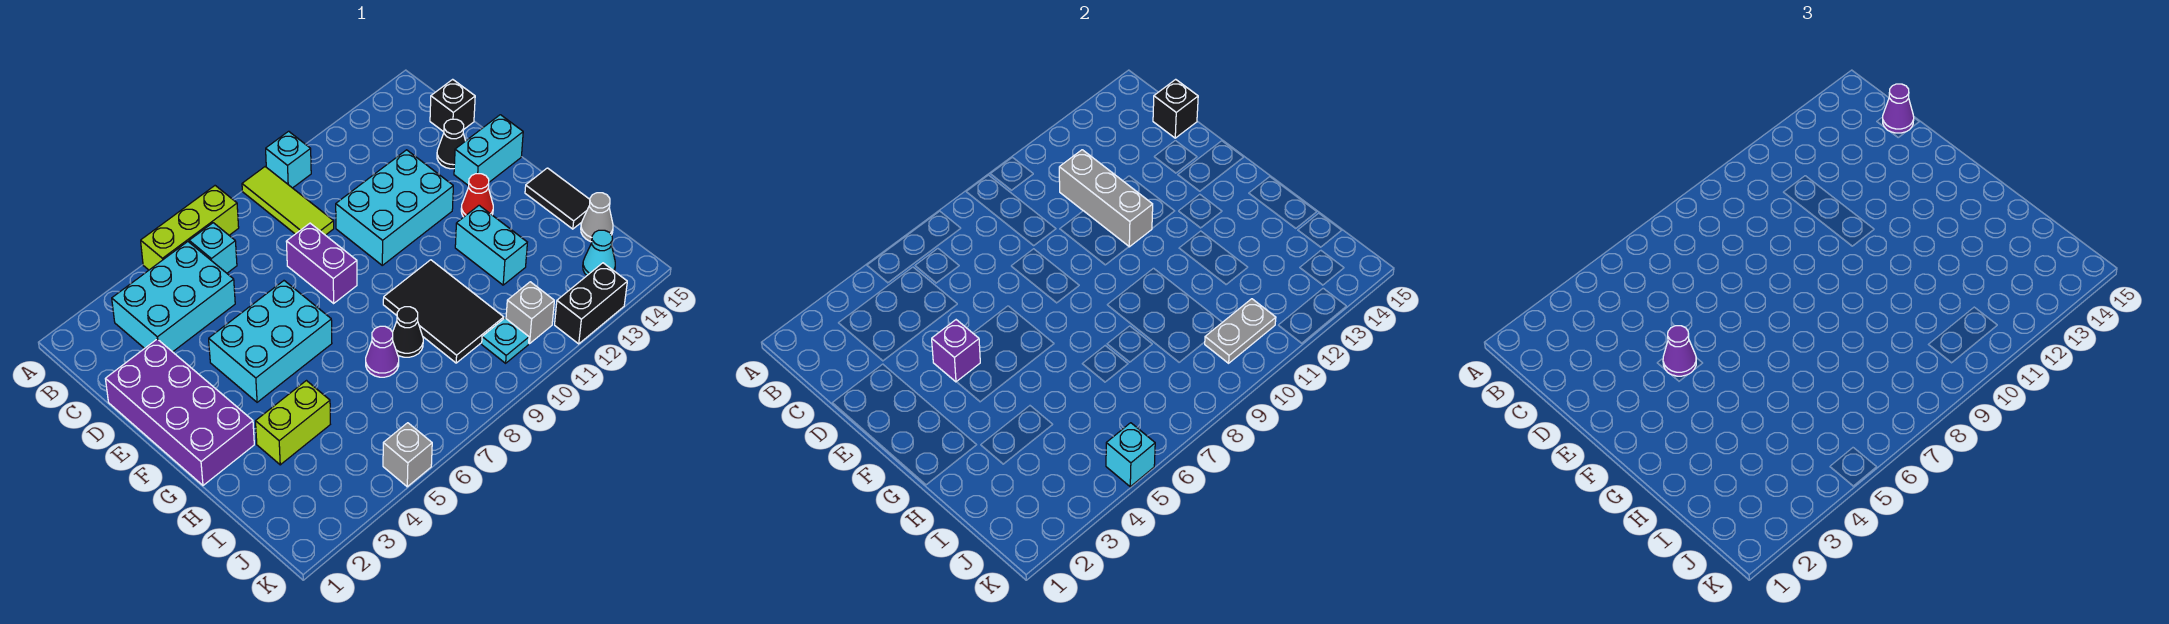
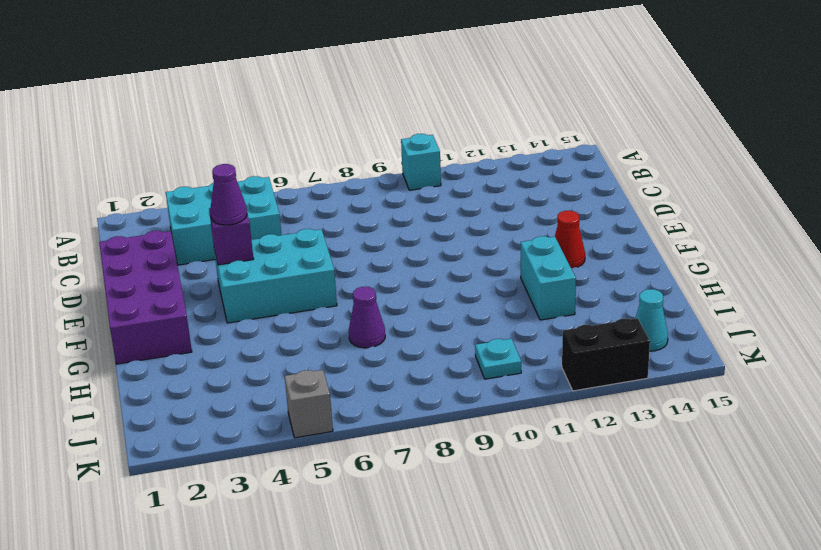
none -> lime 1x3 brick [141,186,239,270]
none -> lime 1x3 tile [242,167,334,235]
none -> cyan 1x1 brick [189,223,237,273]
none -> black 1x1 brick [430,79,475,132]

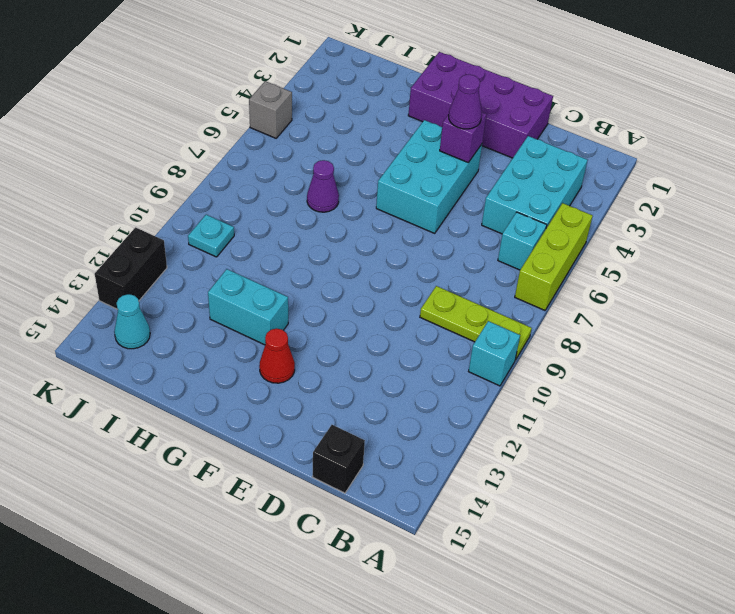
lime 1x3 plate [420,286,532,360] -> lime 1x3 tile [242,167,334,235]
none -> purple 1x2 brick [286,223,357,303]
none -> cyan 2x3 brick [336,150,453,265]
none -> black 1x1 cone [437,119,465,169]
none -> cyan 1x2 brick [454,115,523,186]

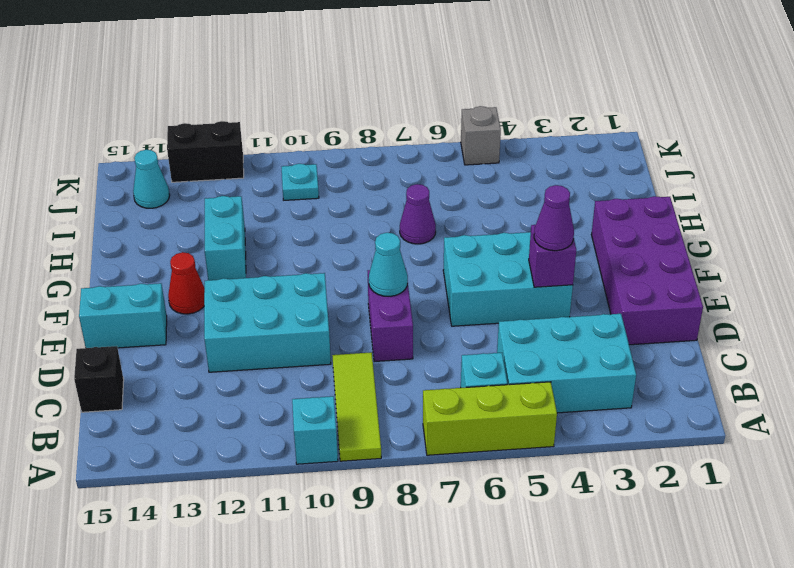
cyan 1x1 cone [369,233,408,296] -> none
none -> black 1x1 cone [437,119,465,169]
none -> black 2x3 tile [383,260,504,363]
none -> black 1x2 tile [525,168,590,229]
none -> lime 1x2 brick [256,381,330,465]

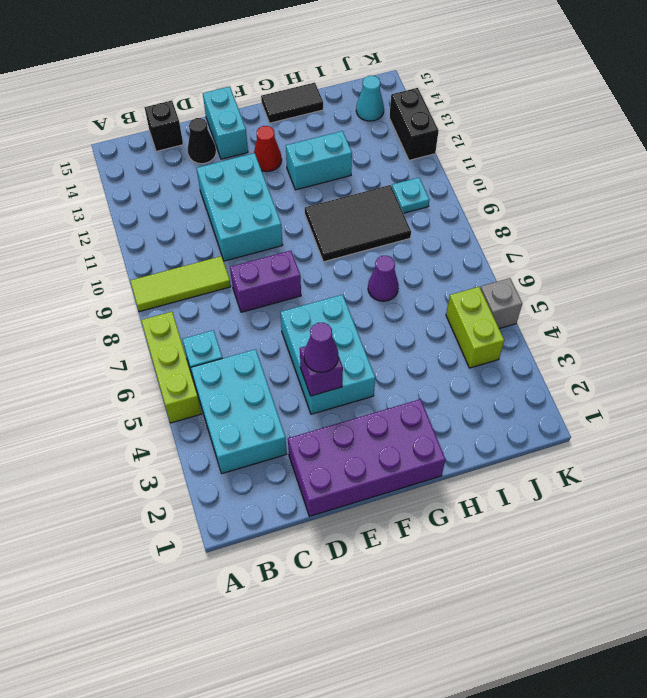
lime 1x2 brick [446,287,504,368] -> lime 1x2 brick moved to [256,381,330,465]
none -> cyan 1x1 brick [266,131,311,188]
none -> black 1x1 cone [393,307,423,357]
none -> grey 1x1 cone [581,193,613,242]
none -> grey 1x1 brick [506,282,554,344]

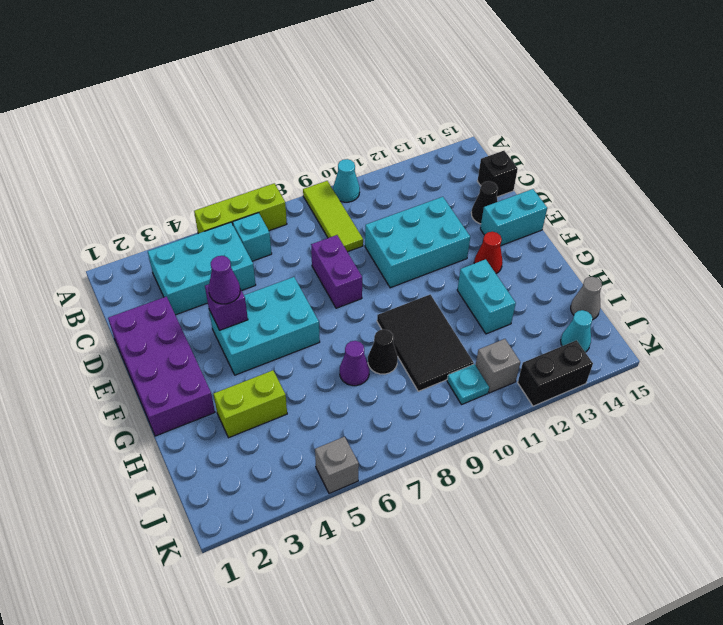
cyan 1x1 cone [333,159,360,202] -> cyan 1x1 brick [266,131,311,188]
none -> black 1x2 tile [525,168,590,229]
none -> grey 1x3 brick [1059,150,1153,247]
none -> black 1x1 brick [1153,79,1198,138]
none -> grey 1x2 plate [1205,299,1276,363]

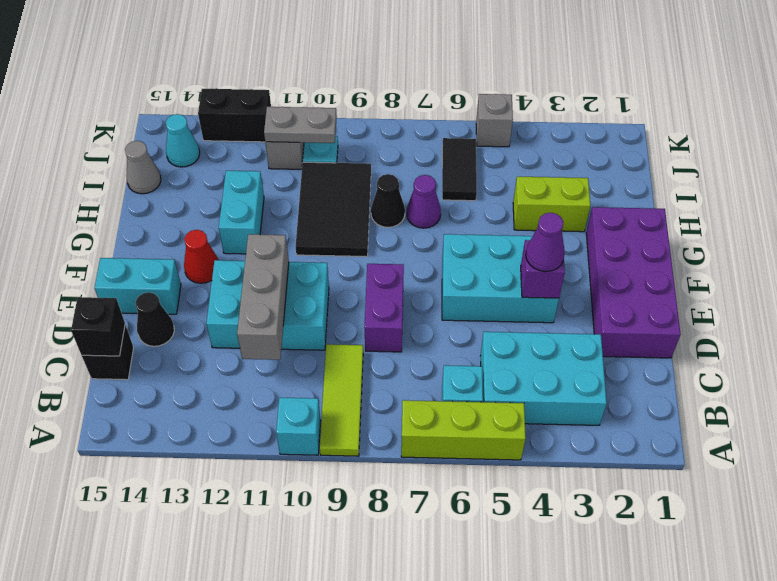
black 1x2 tile [442,138,477,201] -> black 1x2 tile moved to [525,168,590,229]
none -> cyan 1x1 brick [1106,423,1155,487]
none -> purple 1x1 cone [1883,84,1914,133]

